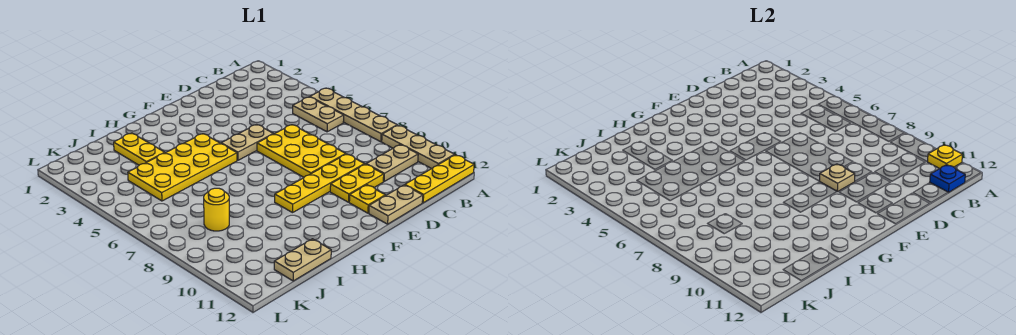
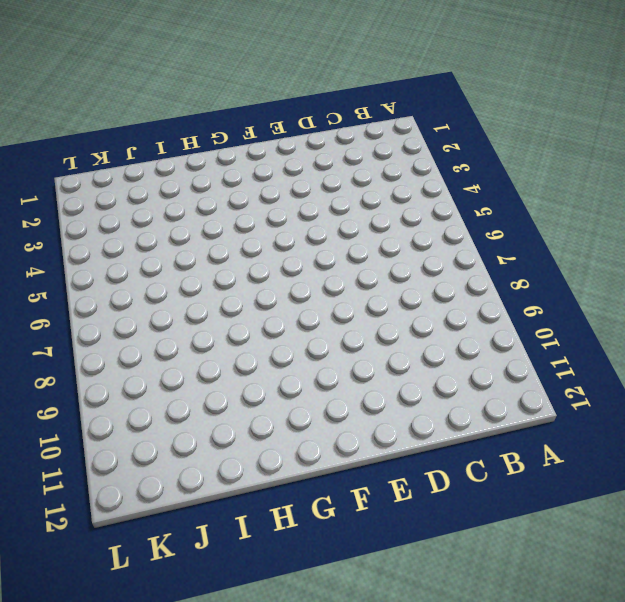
none -> tan 1x4 plate [310,88,397,142]
none -> tan 1x3 plate [382,125,454,169]
none -> yellow 1x3 plate [405,155,474,203]

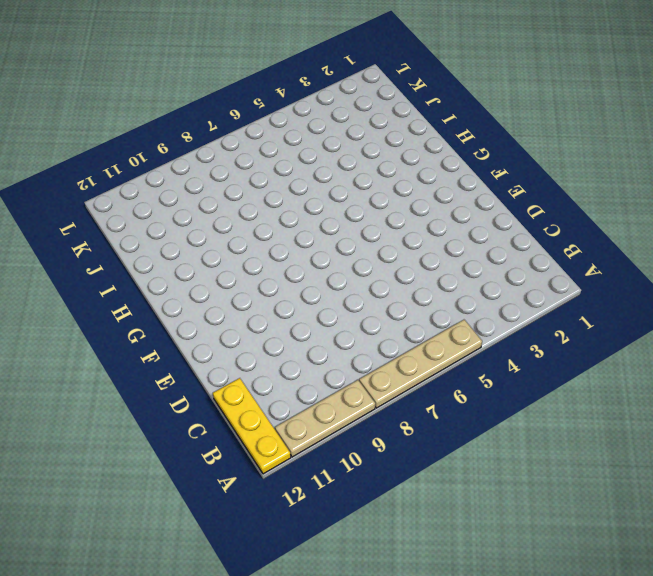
none -> tan 1x2 plate [293,97,344,132]
none -> tan 1x2 plate [366,145,418,182]
none -> yellow 2x3 plate [257,125,346,177]

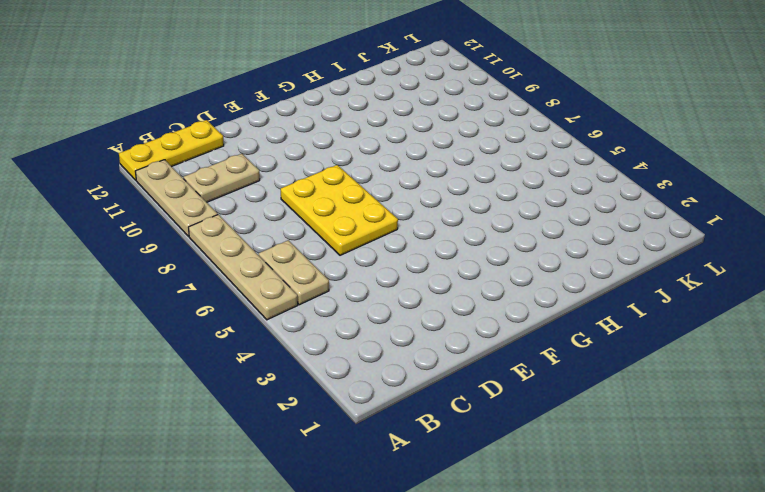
none -> yellow 1x4 plate [275,154,365,213]
none -> yellow 1x2 plate [330,164,384,202]
none -> tan 1x2 plate [369,185,423,224]

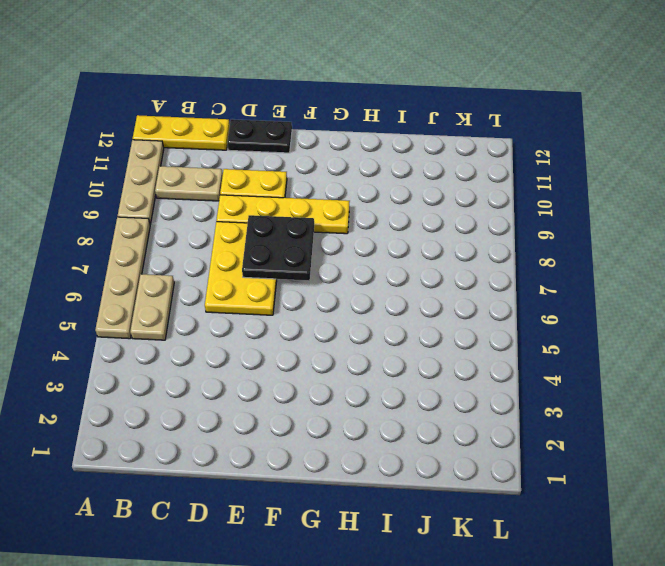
black 1x2 plate [227,119,292,153] -> tan 1x2 plate [369,185,423,224]
black 2x2 plate [242,215,314,281] -> none
none -> tan 1x2 plate [221,124,273,160]
none -> yellow 1x1 plate [349,185,385,213]
none -> yellow 2x4 plate [128,134,237,201]

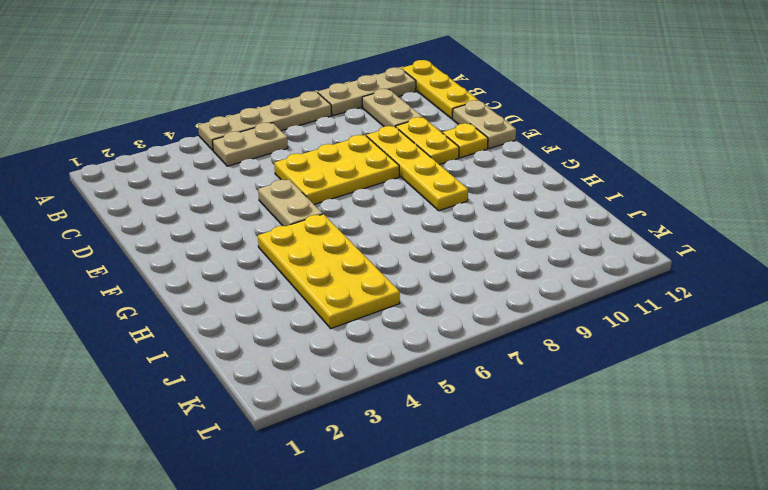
none -> yellow 1x2 plate [114,133,165,165]
none -> tan 1x2 plate [274,239,331,281]
none -> yellow 1x1 round brick [204,188,229,231]

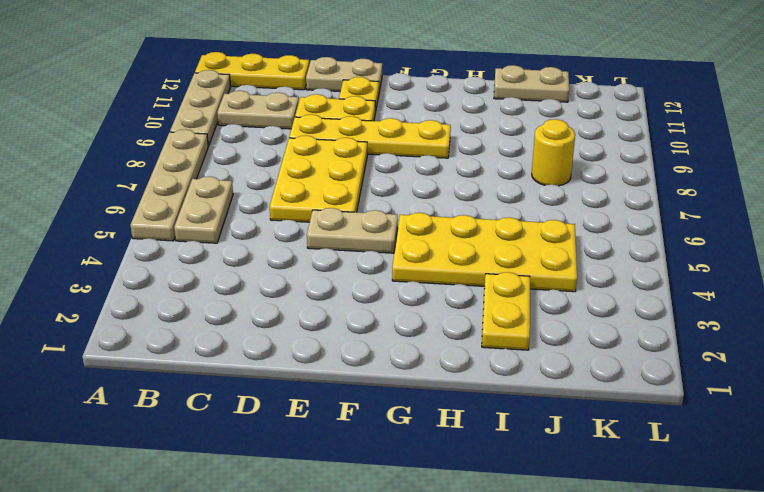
none -> yellow 1x1 plate [928,145,962,169]
none -> blue 1x1 plate [930,165,965,192]
none -> tan 1x1 plate [820,164,855,192]

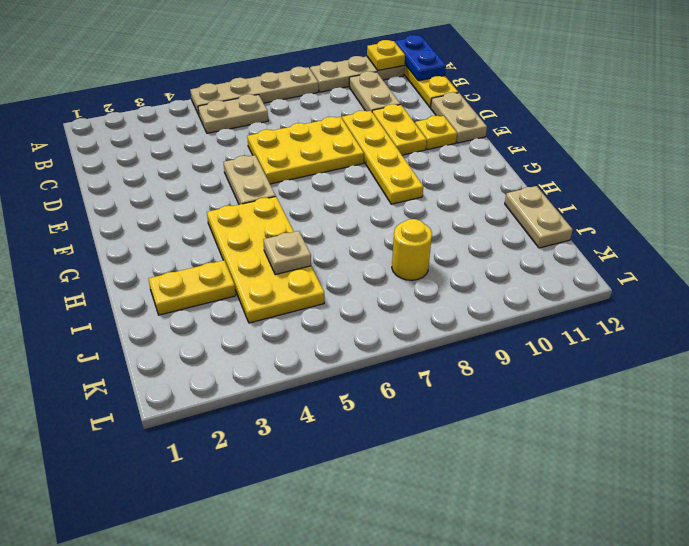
blue 1x2 plate [395,35,446,81] -> blue 1x1 plate [930,165,965,192]
tan 1x1 plate [263,231,311,275] -> tan 1x1 plate moved to [820,164,855,192]

